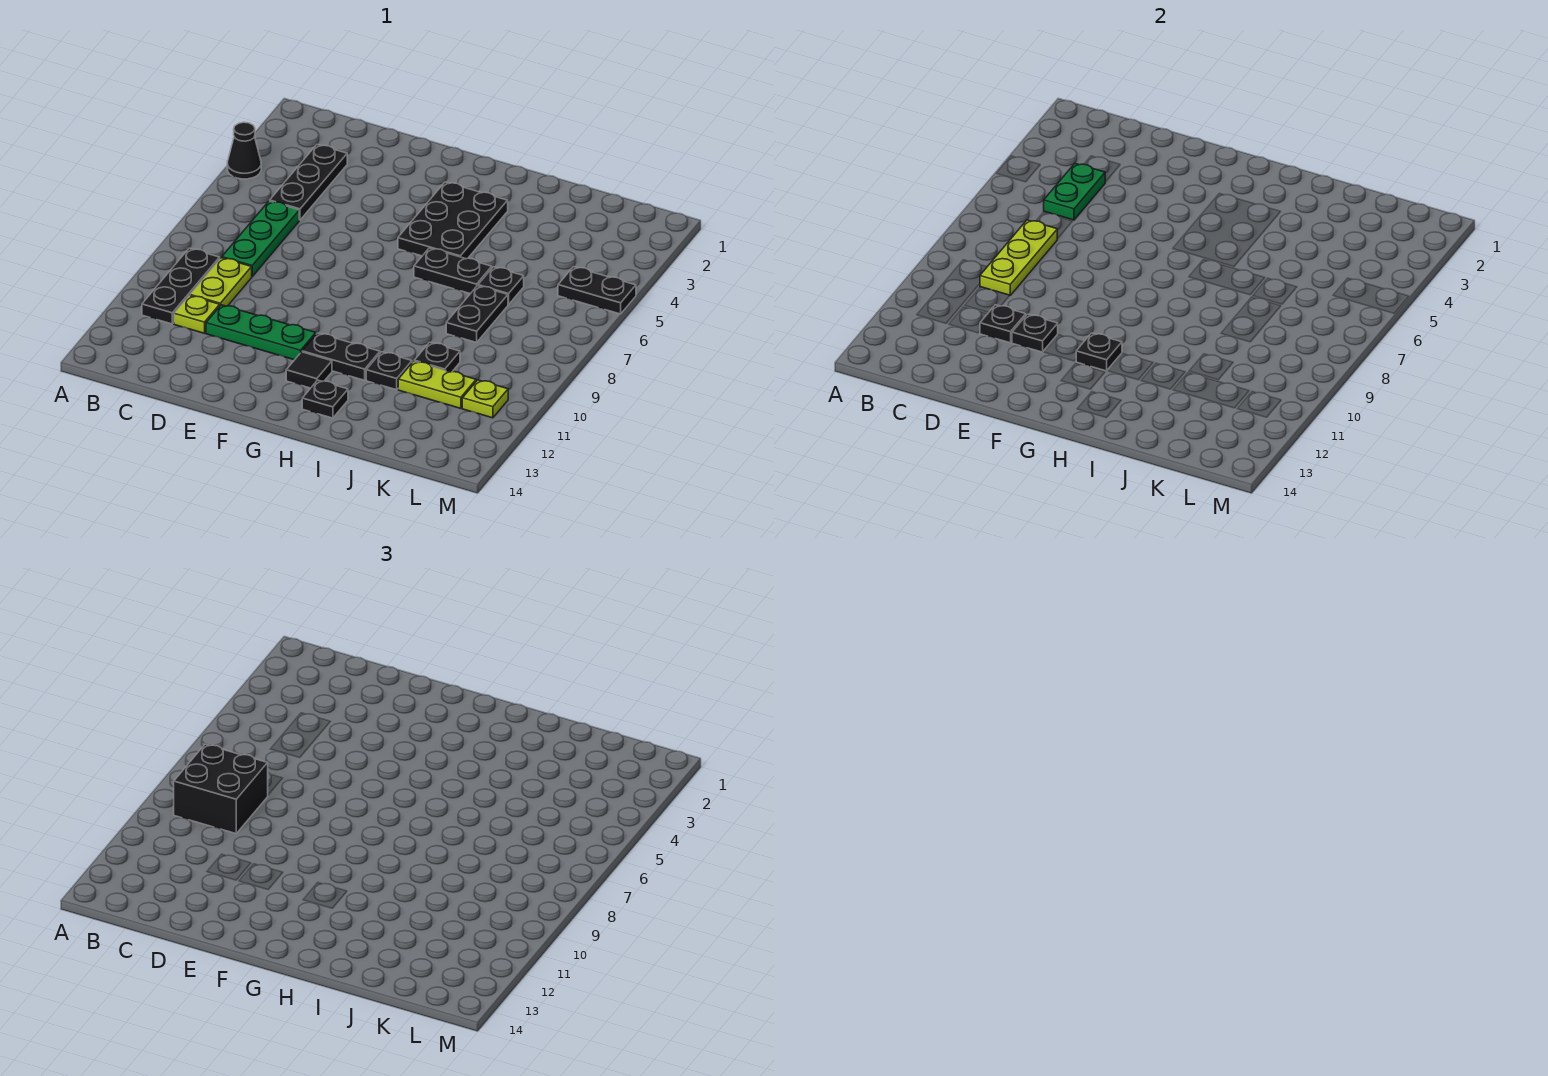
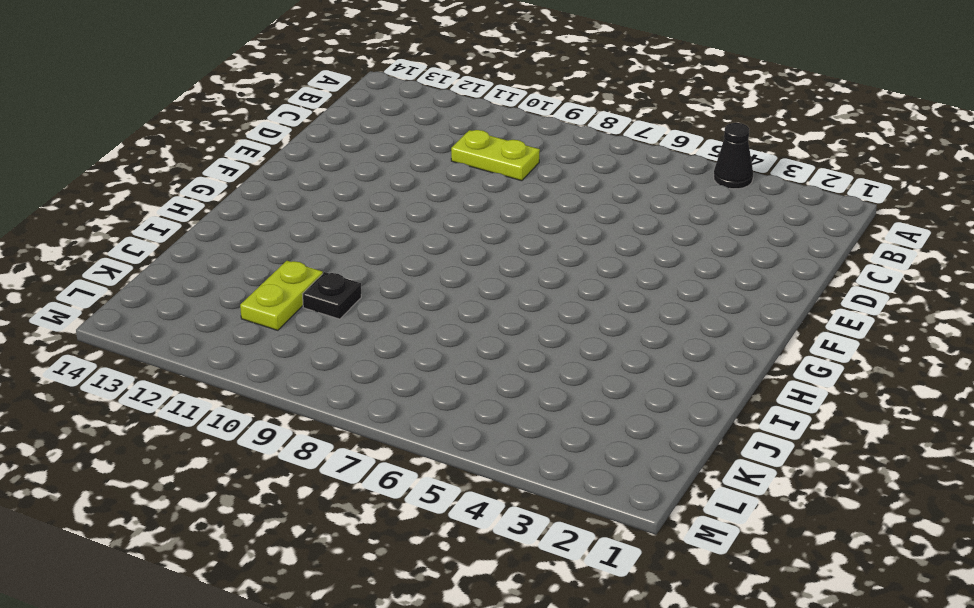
none -> black 1x3 plate [142,248,220,324]
none -> black 1x3 plate [270,145,347,220]
none -> green 1x3 plate [221,201,299,276]

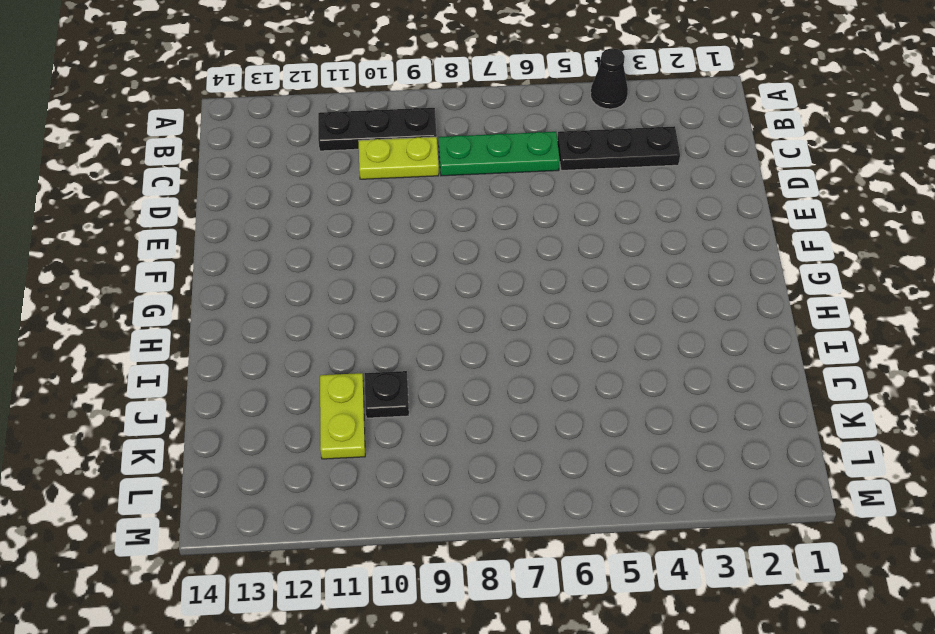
none -> lime 1x1 plate [174,295,220,333]
none -> green 1x3 plate [206,305,316,360]
none -> black 2x3 plate [398,182,508,259]

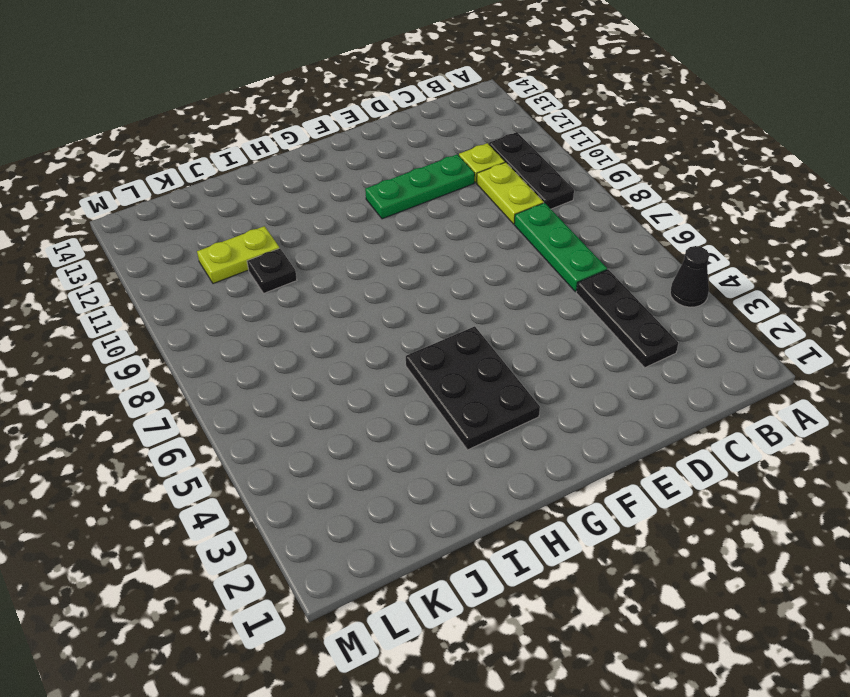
none -> black 1x2 plate [302,333,380,380]
none -> black 1x1 tile [286,352,332,388]
none -> black 1x2 plate [414,248,492,294]

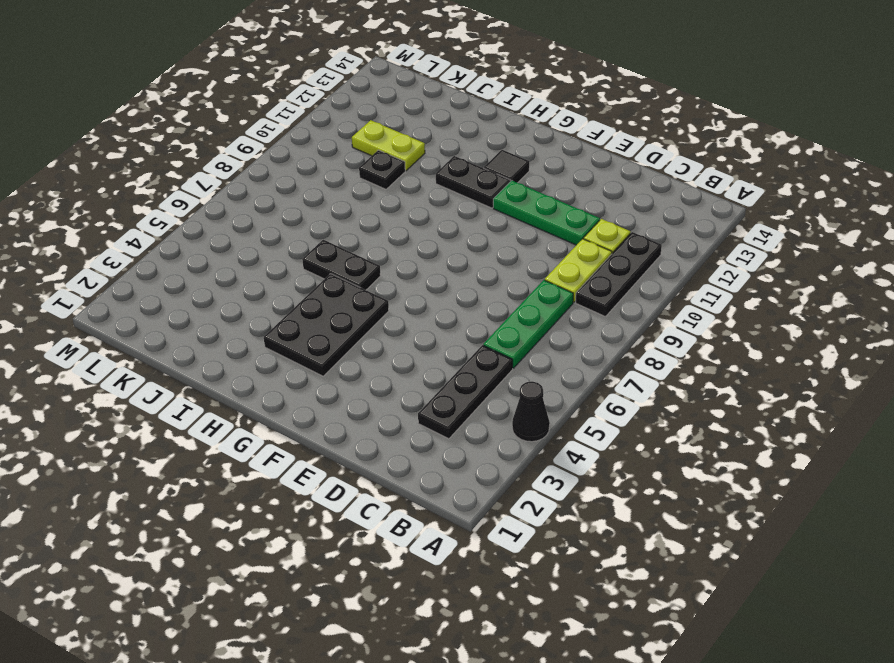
none -> black 1x1 plate [302,380,348,418]
none -> black 1x1 plate [366,352,412,390]
none -> black 1x1 plate [478,267,524,305]

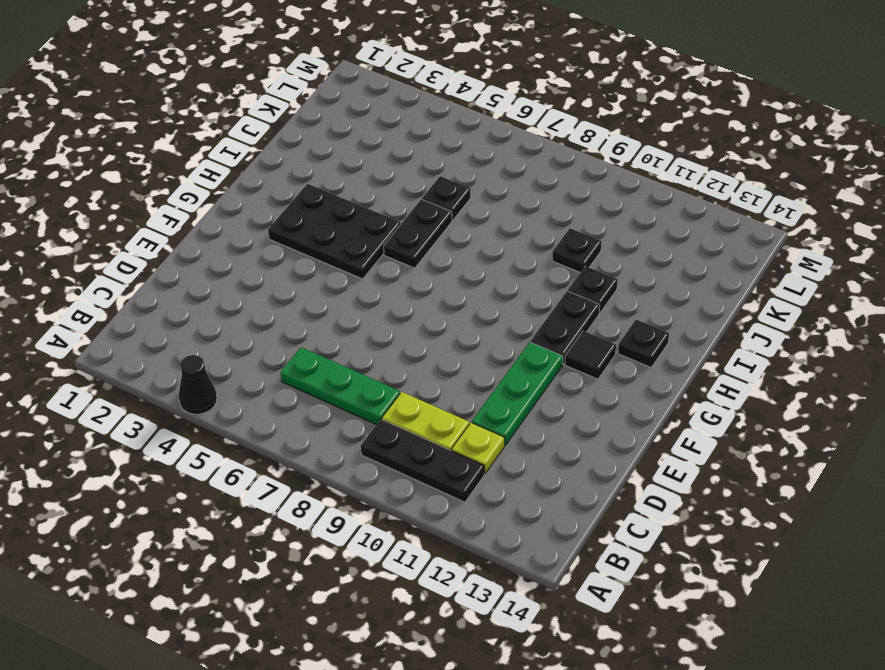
none -> black 1x3 plate [270,145,347,220]
none -> black 1x2 plate [446,286,508,342]
none -> lime 1x2 plate [398,361,476,408]

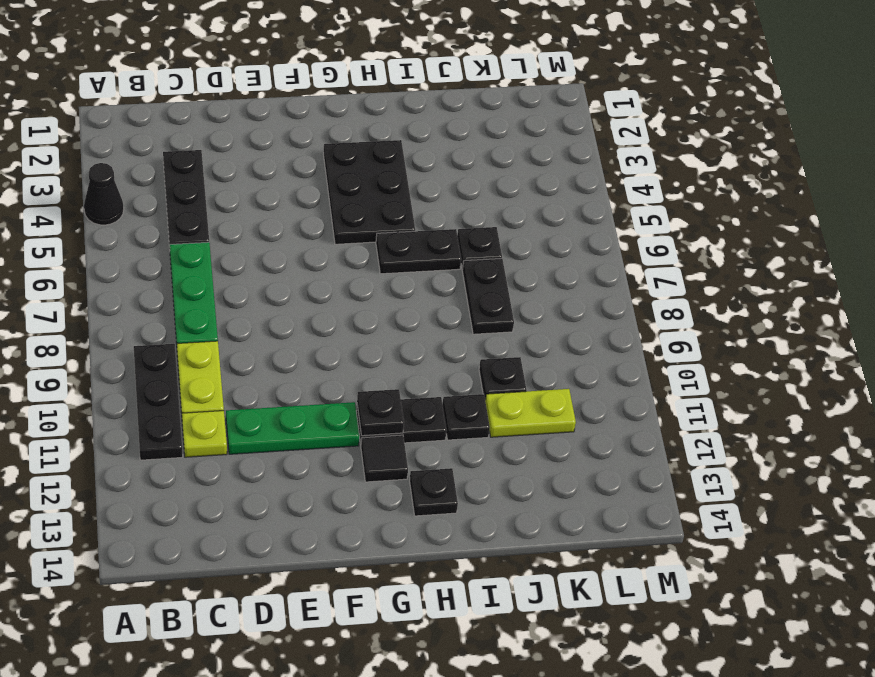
none -> black 1x2 plate [558,267,636,314]
none -> lime 1x1 plate [462,380,508,418]
none -> green 1x2 plate [1044,163,1105,220]

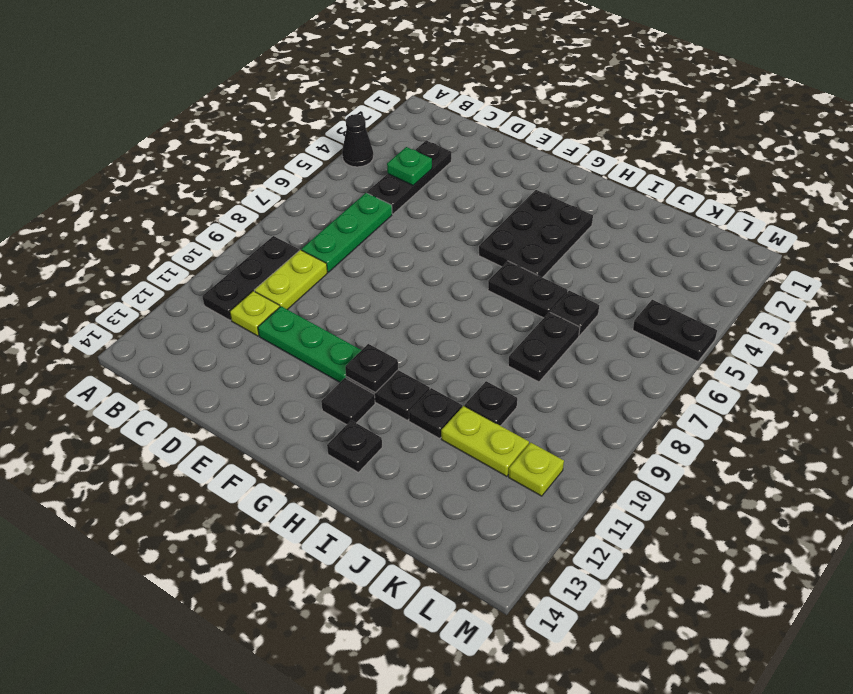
green 1x1 plate [387,147,432,185] -> green 1x2 plate [1044,163,1105,220]
none -> lime 1x3 plate [980,220,1057,295]
none -> black 1x1 plate [980,305,1026,343]
none -> black 1x1 plate [1012,314,1058,352]

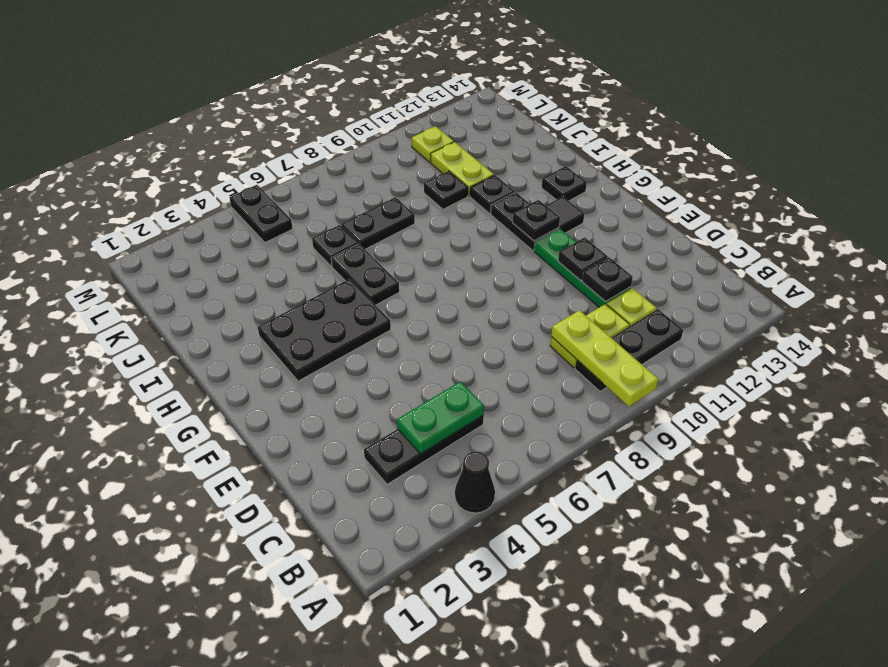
lime 1x3 plate [551,310,658,406] -> lime 1x3 plate turned to [980,220,1057,295]
none -> green 1x3 plate [221,201,299,276]
none -> black 2x2 brick [174,744,268,833]

